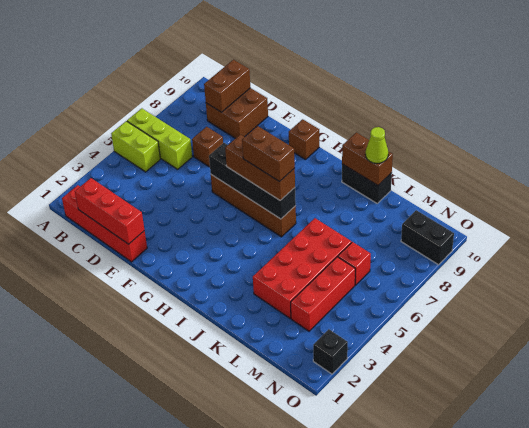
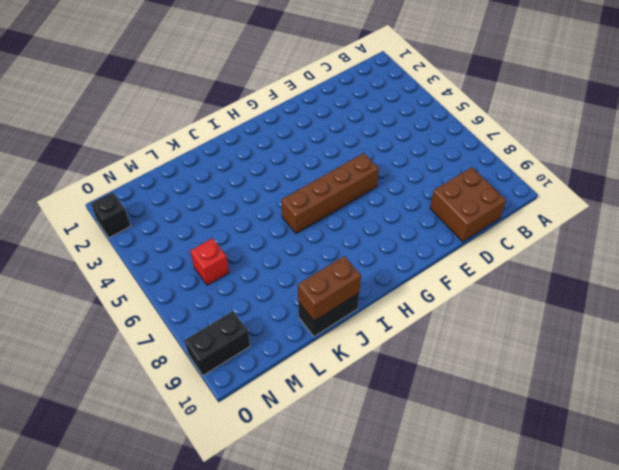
none -> lime 1x2 brick [111,121,160,172]
none -> lime 1x3 brick [127,108,192,169]
none -> red 1x4 brick [62,185,147,262]

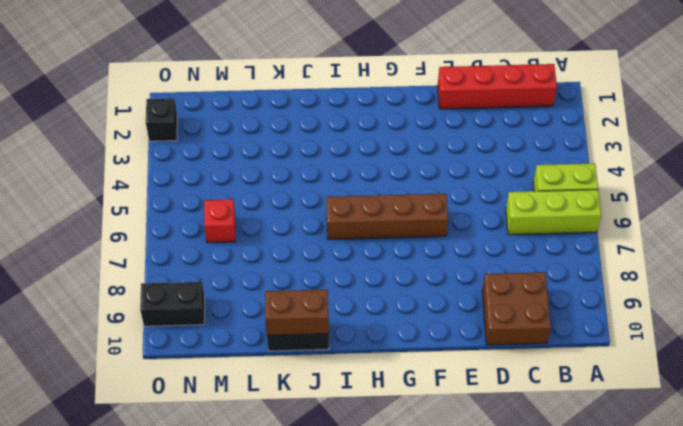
none -> brown 1x1 brick [192,127,223,167]
none -> brown 1x1 brick [289,119,319,160]
none -> red 2x4 brick [253,218,352,318]

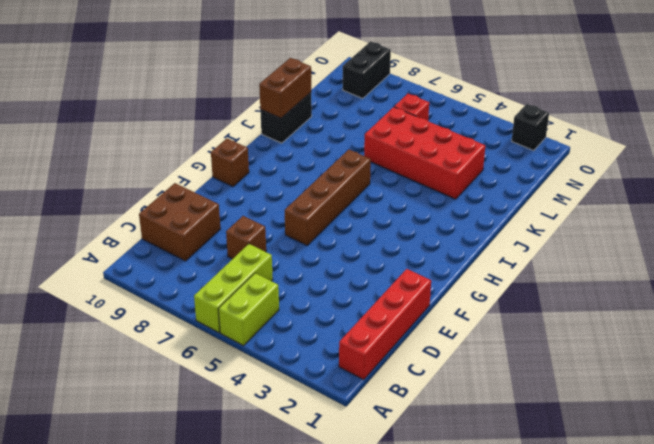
none -> red 1x3 brick [291,257,355,331]
none -> red 1x3 brick [75,178,144,244]
none -> brown 1x2 brick [204,60,250,112]

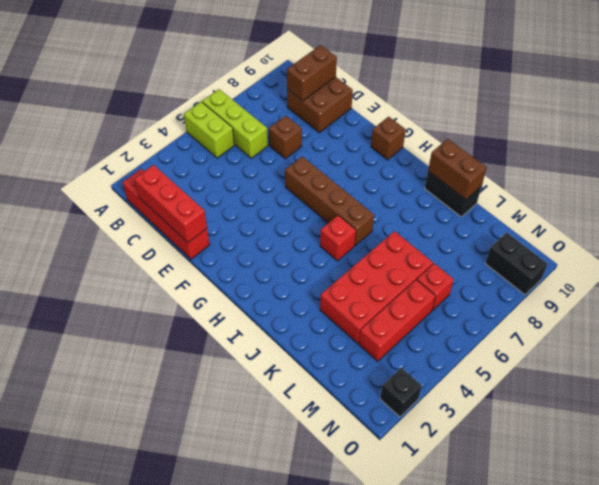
red 1x1 brick [320,215,356,261] -> none
none -> black 1x4 brick [209,143,296,219]
none -> brown 1x3 brick [225,134,295,200]
none -> lime 1x1 cone [366,127,388,163]

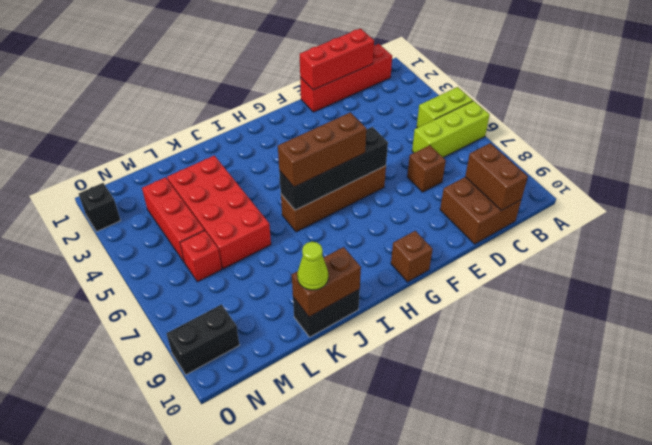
none -> brown 1x2 brick [242,126,295,182]

